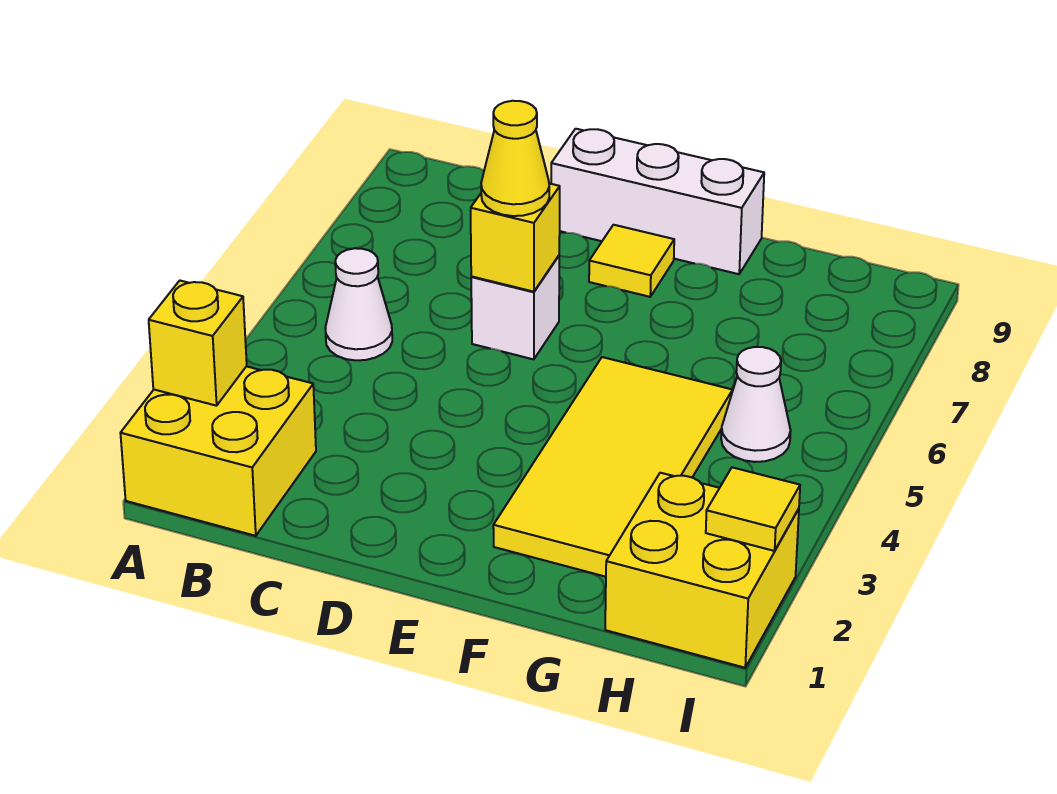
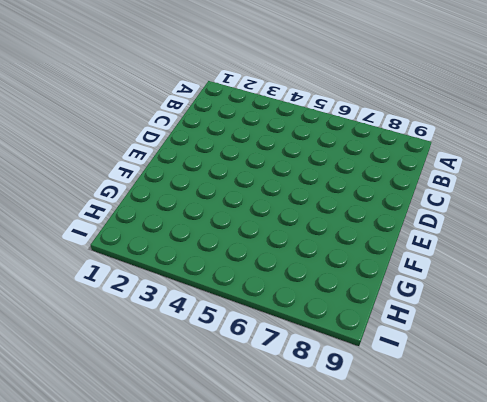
none -> yellow 2x2 brick [120,366,316,536]
none -> white 1x1 cone [325,248,392,360]
none -> white 1x1 brick [471,256,559,359]

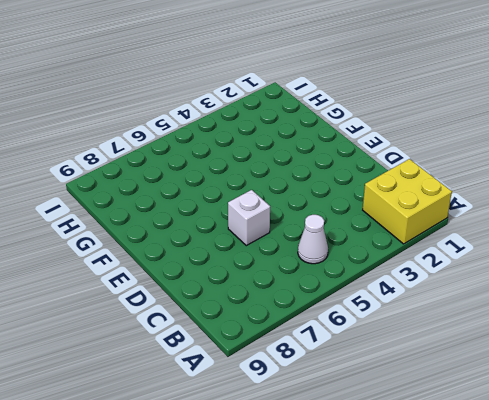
none -> white 1x3 brick [551,129,764,274]
none -> yellow 1x1 tile [589,225,674,297]
none -> yellow 2x4 tile [493,357,733,577]

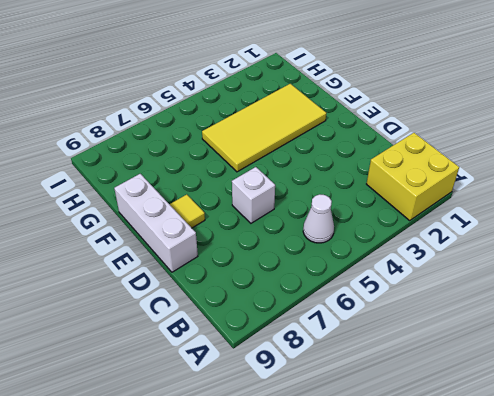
none -> yellow 2x2 brick [605,473,799,668]
none -> white 1x1 cone [721,347,791,462]
none -> yellow 1x1 brick [149,281,247,406]

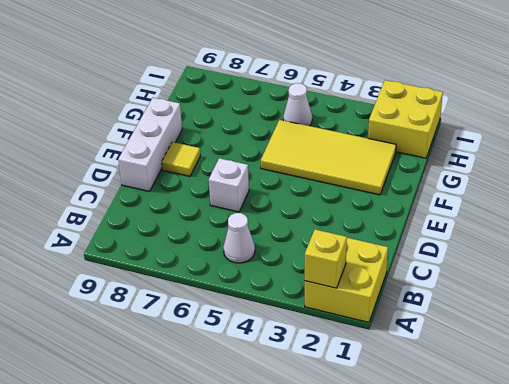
none -> yellow 1x1 brick [471,183,560,292]
none -> yellow 1x1 tile [706,467,800,551]
none -> yellow 1x1 cone [481,101,549,216]

